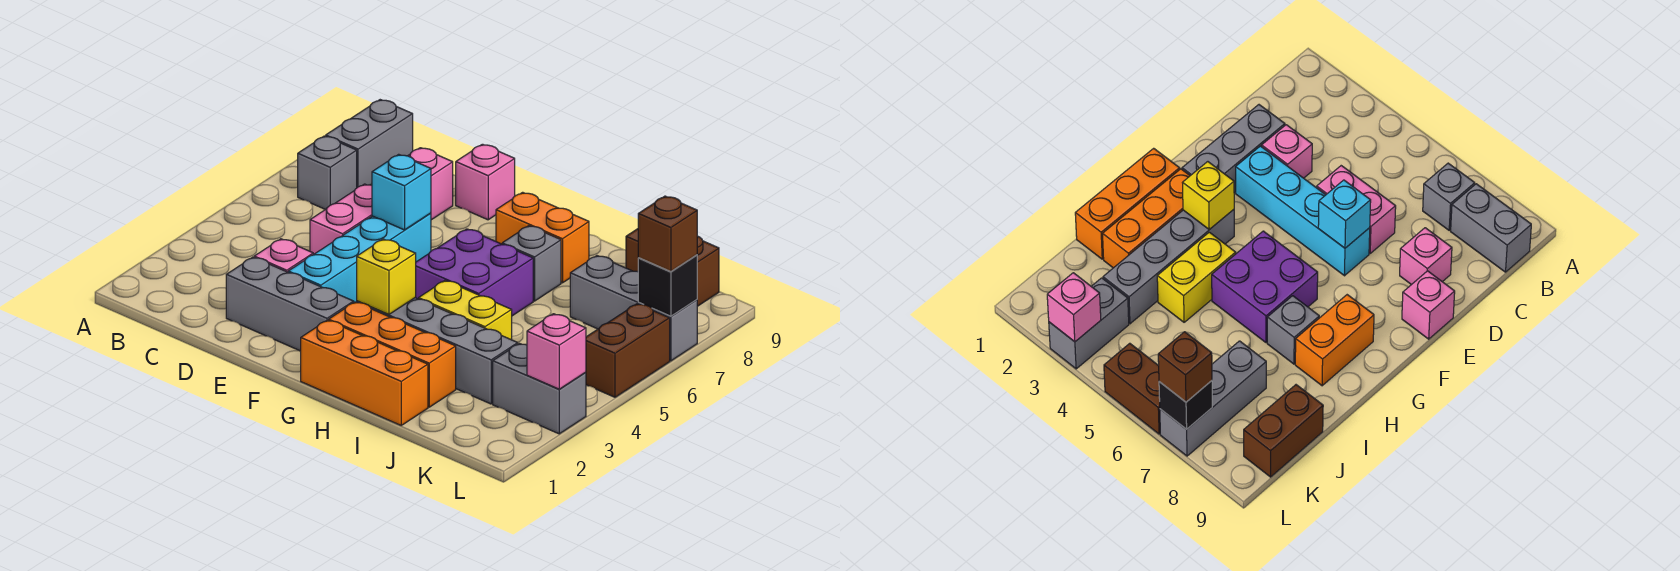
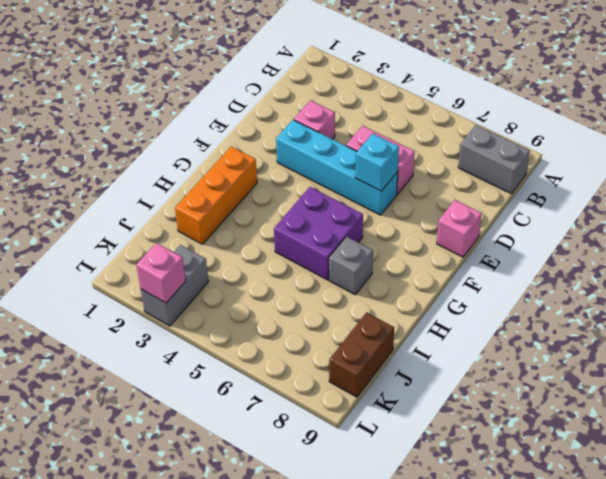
none -> grey 1x1 brick [298,136,357,210]
none -> grey 1x3 brick [226,257,354,351]
none -> pink 1x1 brick [408,148,453,220]

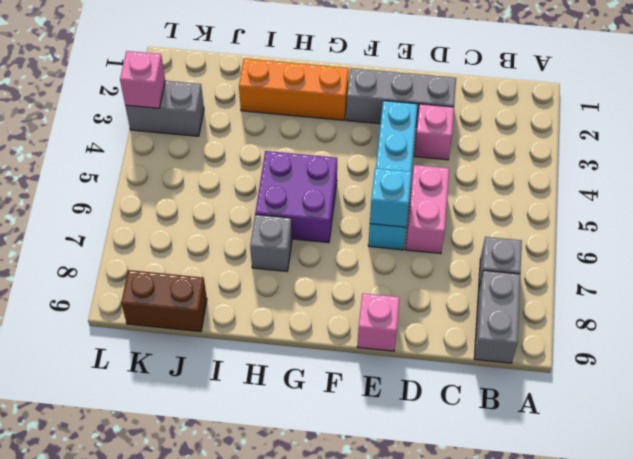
none -> pink 1x1 brick [408,148,453,220]
none -> orange 1x3 brick [301,320,428,425]
none -> grey 1x4 brick [357,298,518,404]

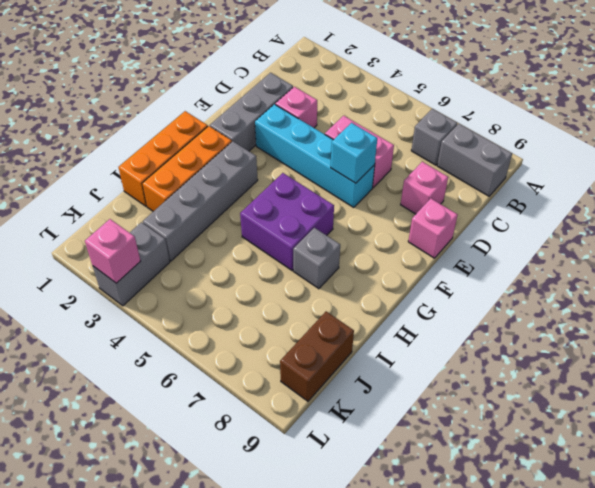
none -> orange 1x2 brick [496,192,589,283]
none -> yellow 1x2 brick [419,280,512,340]
none -> grey 1x3 brick [570,256,697,361]

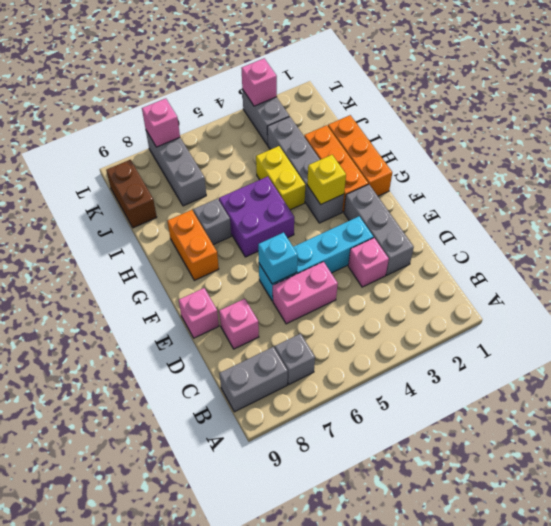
pink 1x1 brick [142,98,180,147] -> black 1x1 brick [638,255,697,316]
none -> brown 1x2 brick [586,304,670,397]
none -> brown 1x1 brick [638,196,697,272]

